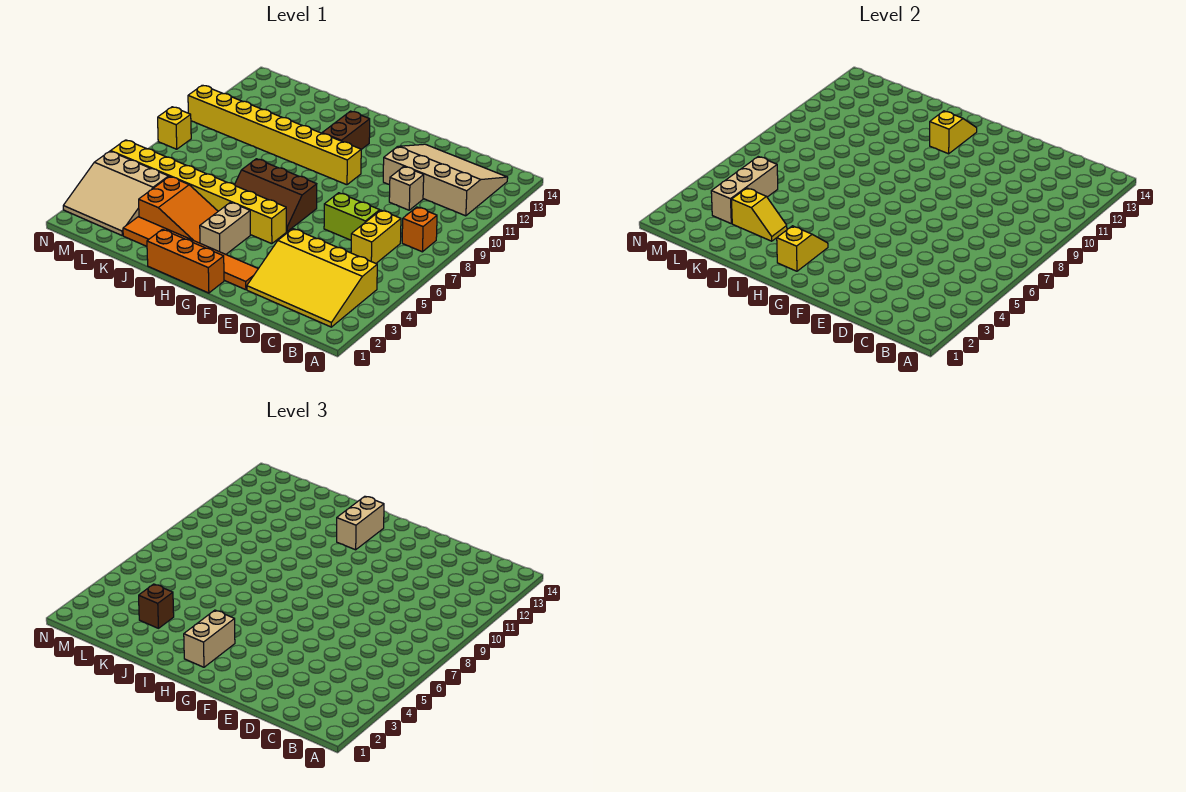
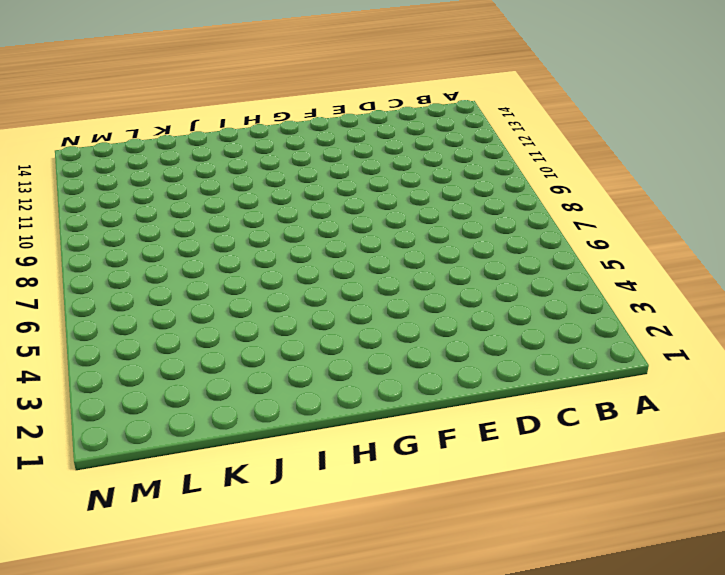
none -> yellow 3x4 slope [247,229,377,327]
none -> orange 1x1 brick [402,207,437,252]
none -> tan 3x4 slope [383,144,508,216]

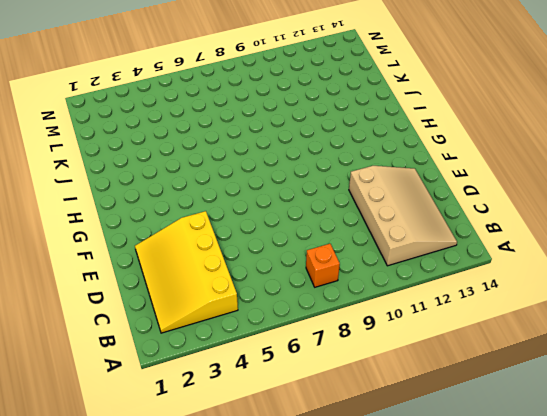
none -> yellow 1x2 brick [351,210,401,263]
none -> lime 1x2 brick [324,193,380,240]
none -> tan 1x1 brick [389,167,424,210]

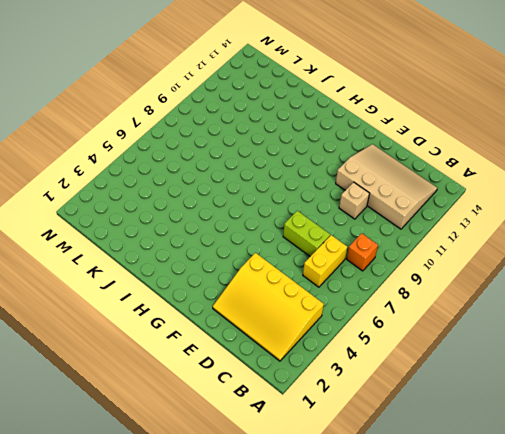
none -> orange 1x6 tile [123,217,258,290]
none -> orange 1x3 brick [147,229,224,293]
none -> yellow 1x8 brick [111,140,286,244]

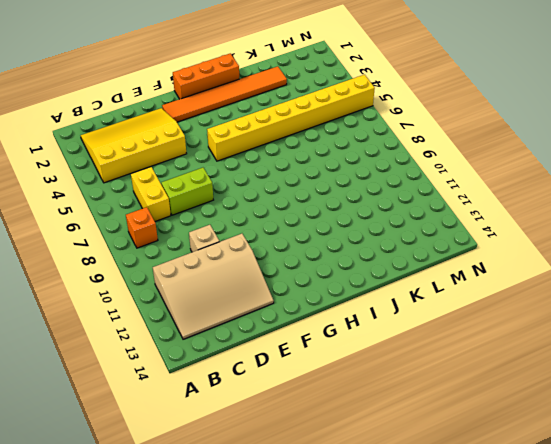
none -> brown 2x3 slope [235,159,317,231]
none -> yellow 1x8 brick [188,85,361,185]
none -> tan 1x2 brick [200,202,250,254]

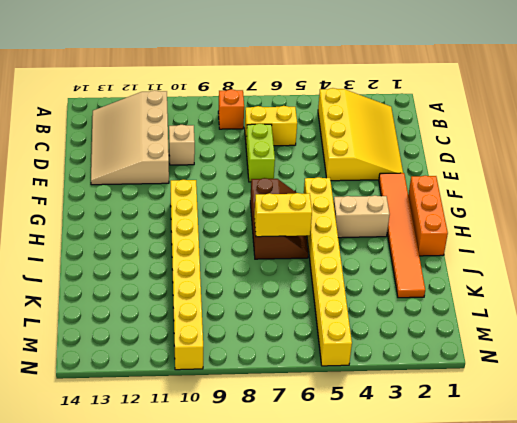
yellow 1x2 brick [254,193,312,237] -> none
none -> brown 1x2 brick [322,111,370,149]
none -> orange 2x3 slope [139,176,218,243]
none -> tan 3x3 slope [63,151,169,235]

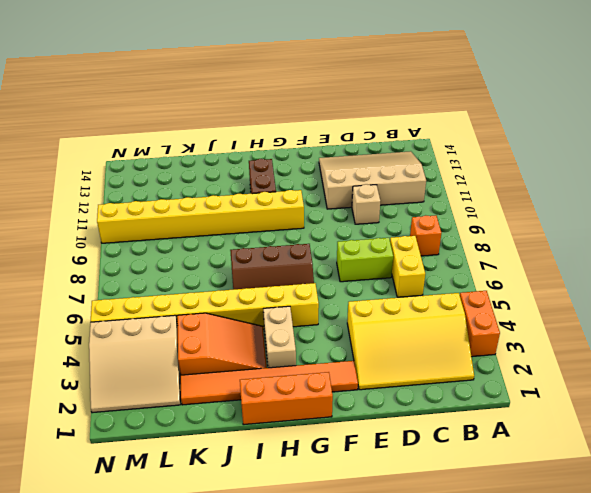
orange 1x2 brick [460,291,500,357] -> none
none -> yellow 1x1 brick [158,107,191,149]
none -> yellow 1x2 slope [777,226,828,271]
none -> yellow 1x2 slope [930,111,977,154]

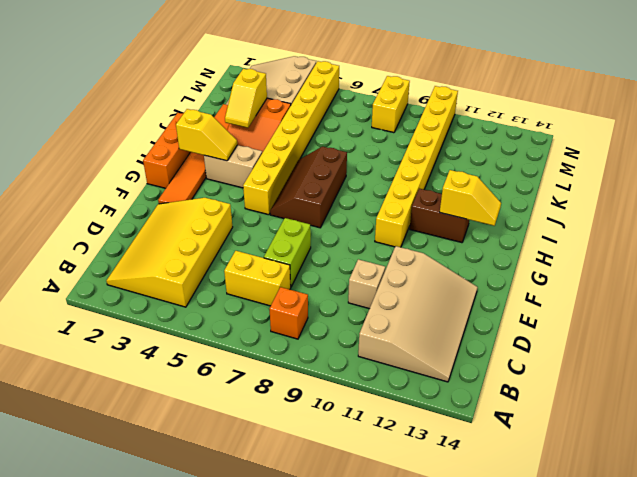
yellow 1x2 brick [372,76,410,133] -> yellow 1x1 brick [158,107,191,149]
none -> tan 1x3 brick [711,157,778,223]
none -> tan 1x2 brick [184,610,235,667]
none -> tan 1x2 brick [337,496,384,550]

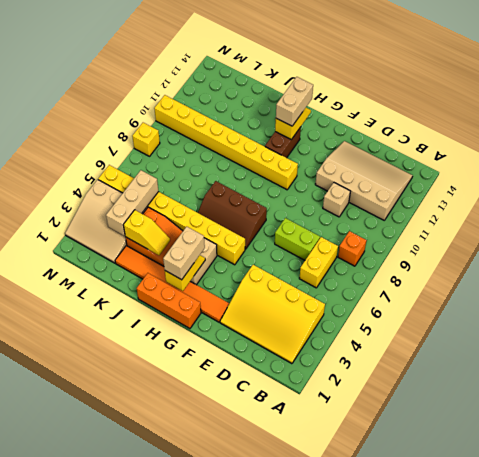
none -> brown 1x1 brick [139,584,174,628]

